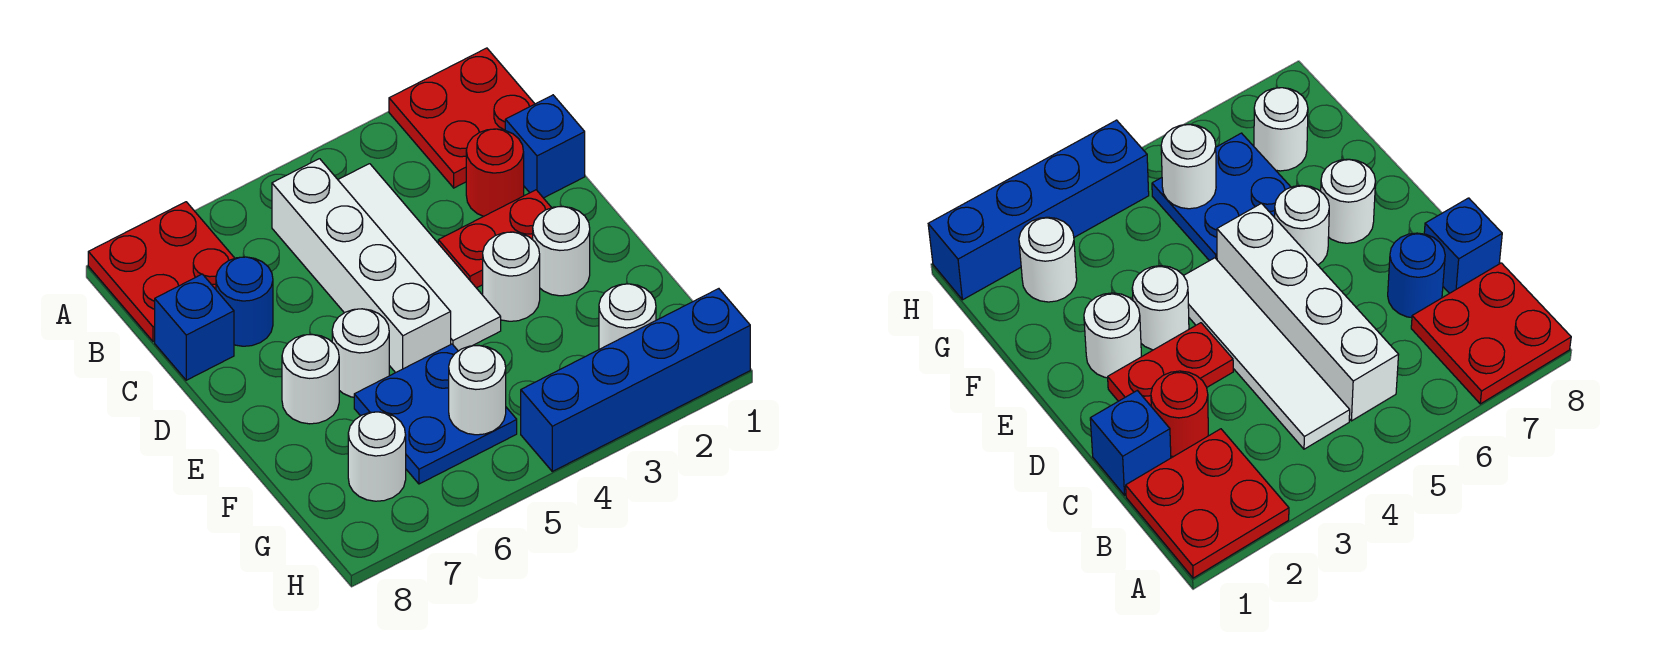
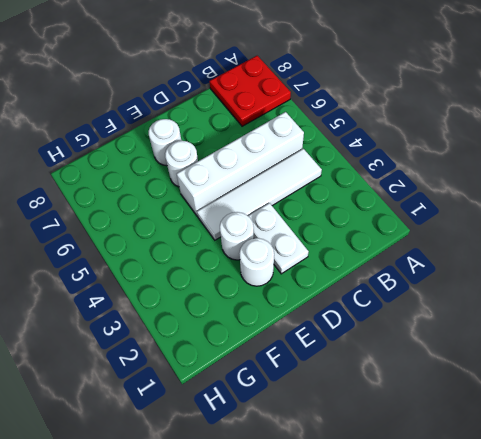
white 1x2 plate [248,203,308,274] -> red 1x2 plate [438,190,551,288]
none -> red 2x2 plate [389,48,535,188]
none -> blue 1x1 brick [505,95,585,198]
none -> red 1x1 round brick [466,129,524,216]

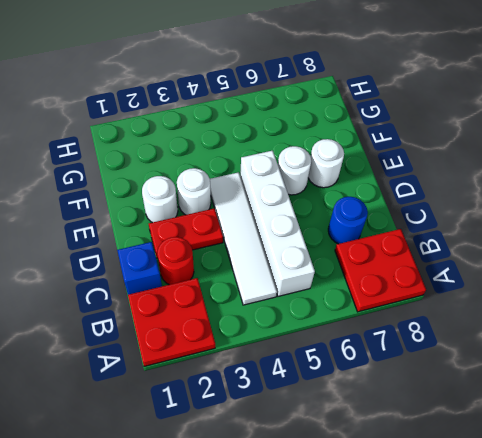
none -> blue 1x1 brick [155,274,234,380]
none -> blue 2x2 plate [354,344,517,484]
none -> white 1x1 round brick [599,284,656,349]

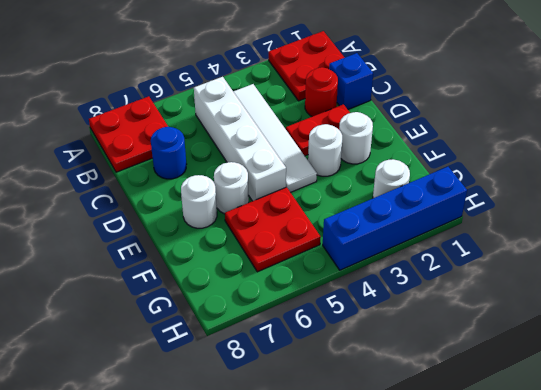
red 2x2 plate [225,187,321,272] -> blue 2x2 plate [354,344,517,484]
none -> blue 1x1 brick [155,274,234,380]
none -> white 1x1 round brick [348,412,406,501]
none -> white 1x1 round brick [449,345,506,435]

